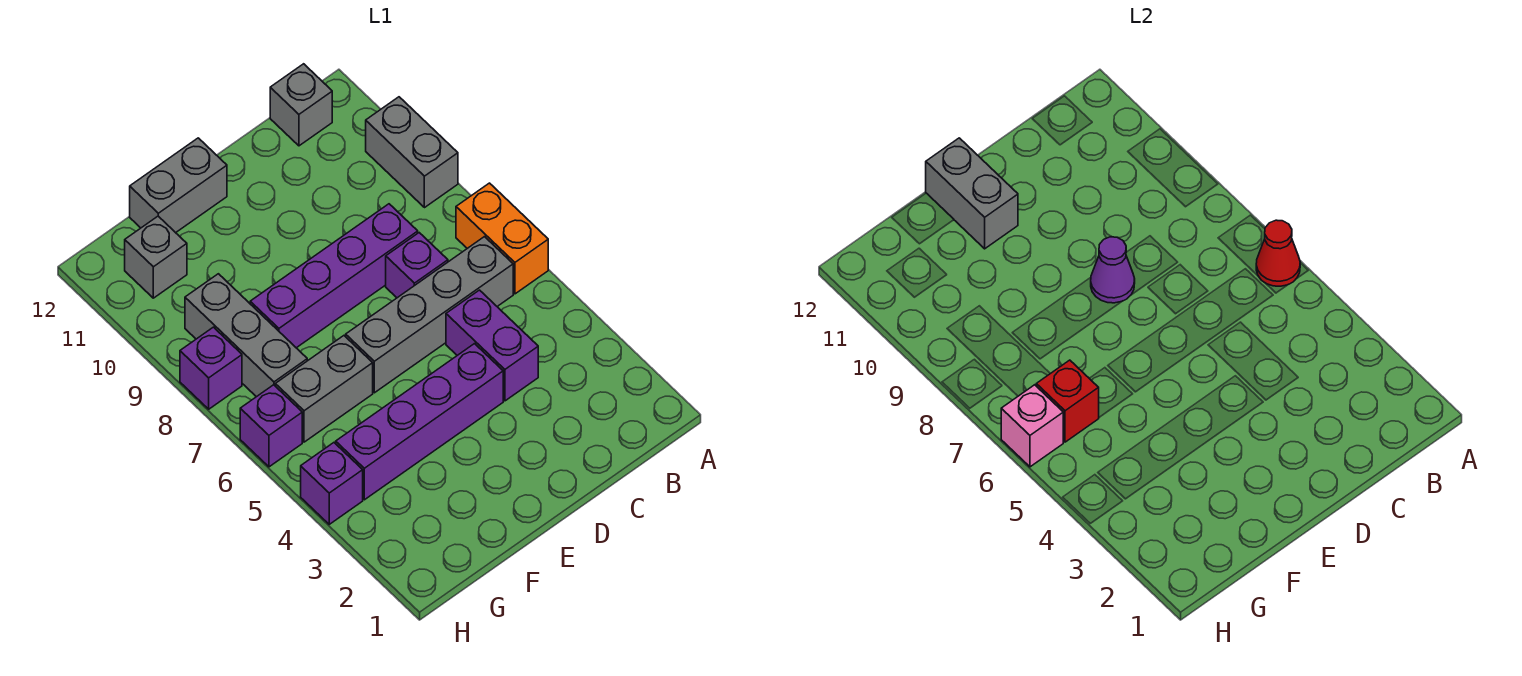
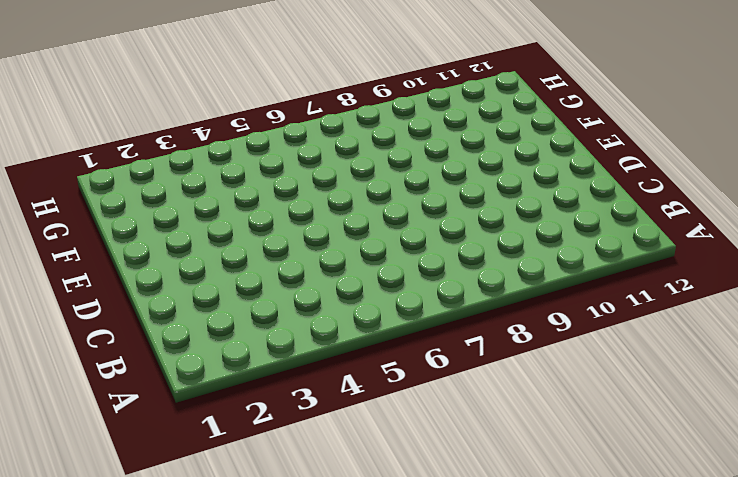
none -> orange 1x2 brick [456,183,548,294]
none -> grey 1x2 brick [366,97,458,208]
none -> grey 1x4 brick [346,237,513,393]

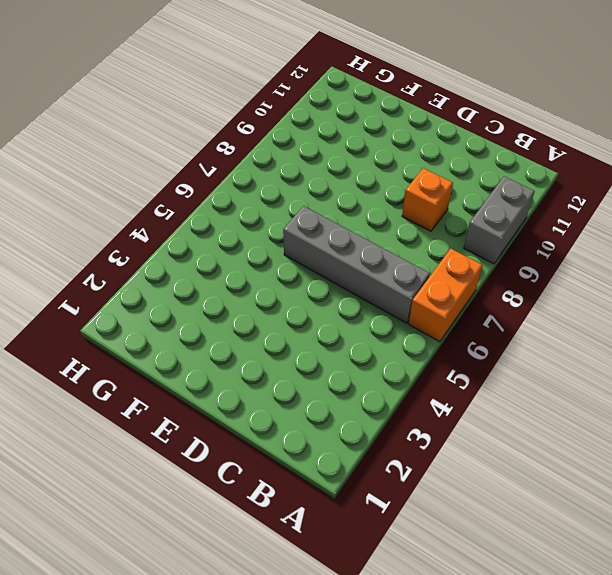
orange 1x1 brick [402,168,453,231] -> none
none -> grey 1x1 brick [270,64,332,146]
none -> purple 1x2 brick [446,290,538,401]
none -> purple 1x1 brick [386,233,448,298]

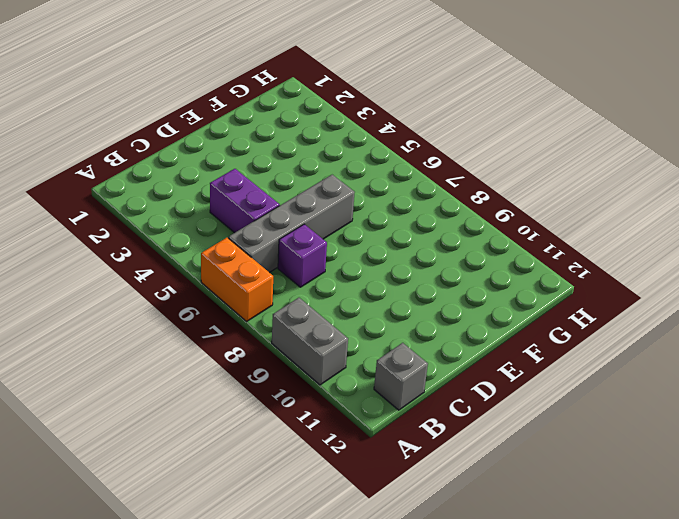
none -> purple 1x4 brick [250,204,418,348]
none -> purple 1x4 brick [336,344,503,500]
none -> grey 1x2 brick [130,138,227,233]

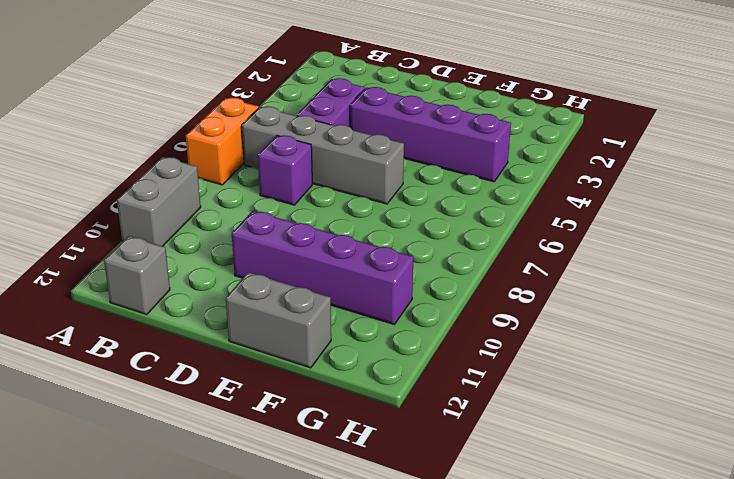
purple 1x4 brick [232,211,413,325] -> purple 1x4 brick moved to [250,204,418,348]
none -> grey 1x2 brick [275,336,373,442]
none -> grey 1x3 brick [185,274,307,397]
none -> grey 1x1 brick [125,216,187,298]

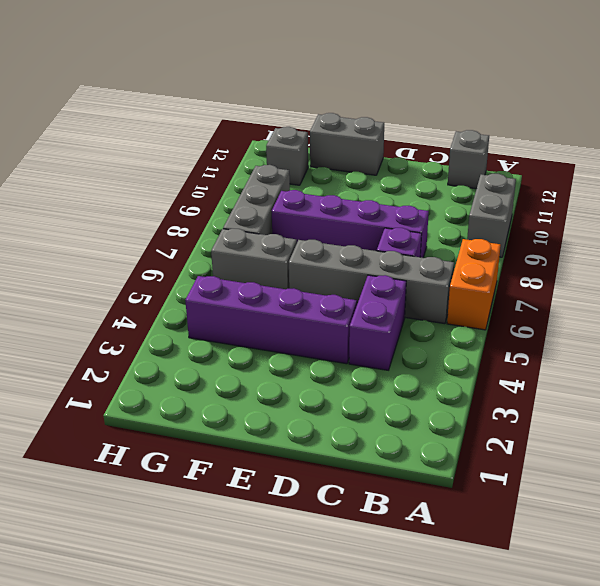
none -> purple 1x1 brick [301,443,363,524]
none -> purple 1x1 brick [240,385,302,467]
none -> purple 1x1 brick [180,327,242,409]

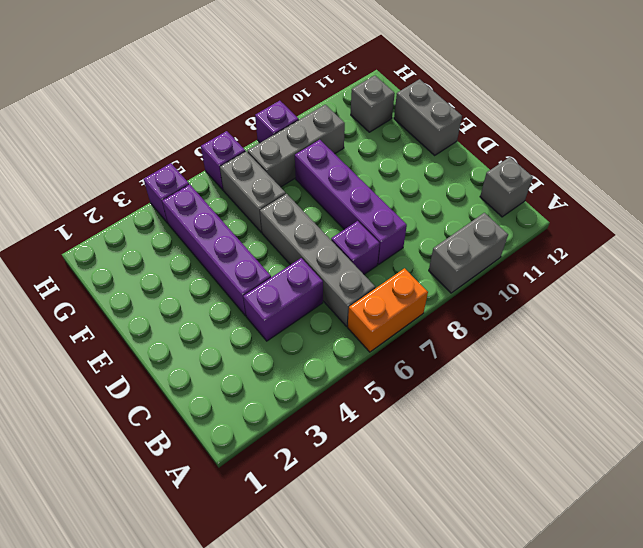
none -> red 1x1 cone [1256,220,1300,286]
none -> purple 1x1 cone [1091,237,1135,303]
none -> grey 1x2 brick [926,138,1018,249]

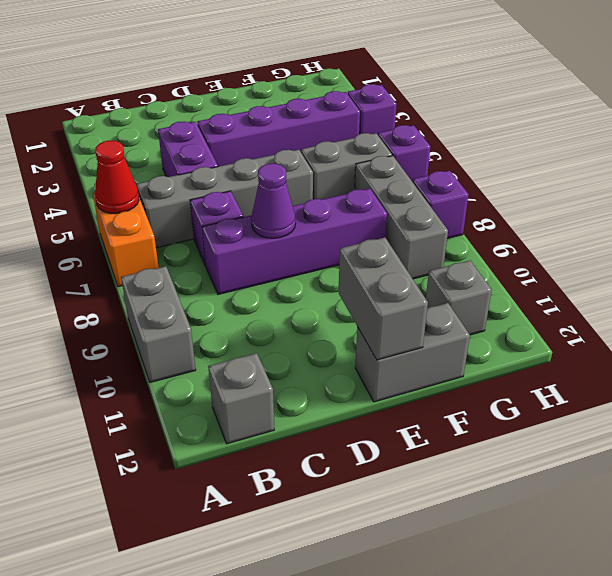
none -> red 1x1 brick [1036,360,1099,442]
none -> pink 1x1 brick [1001,385,1063,467]

